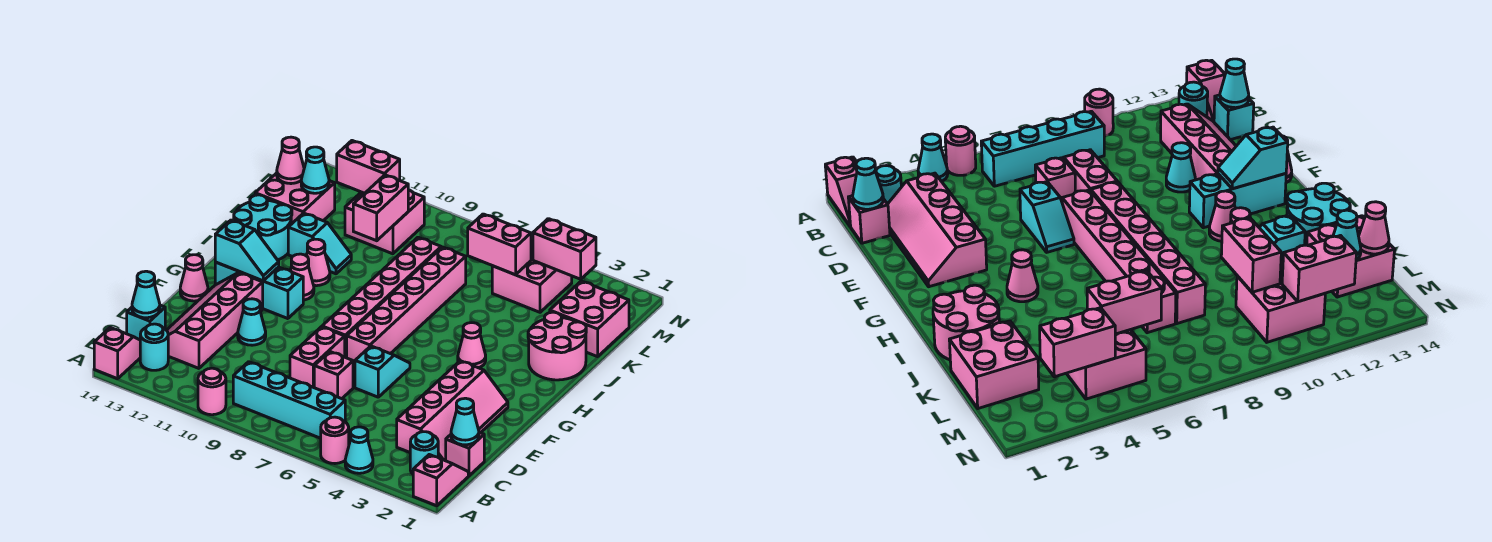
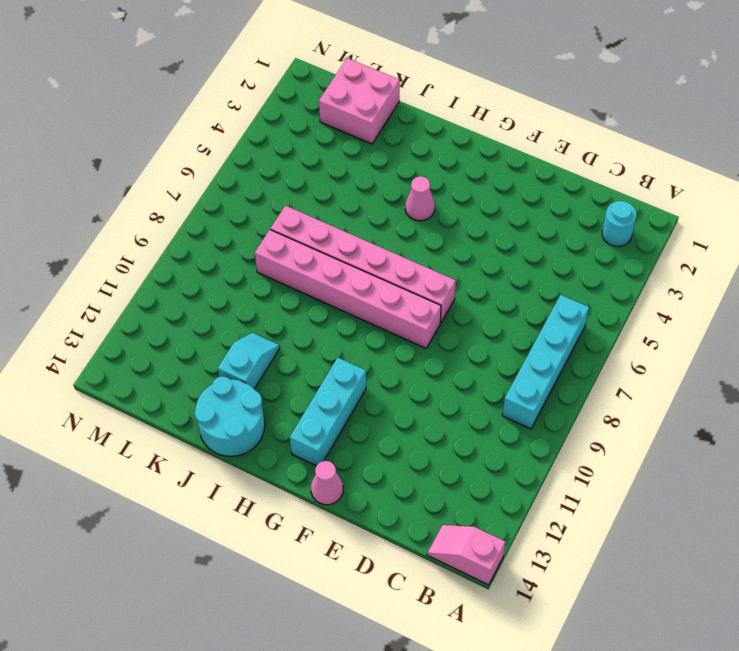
none -> pink 1x2 slope [413,455,468,506]
none -> cyan 1x1 cone [345,427,373,473]
none -> pink 1x1 round brick [321,417,349,464]
none -> pink 1x1 round brick [198,368,226,415]

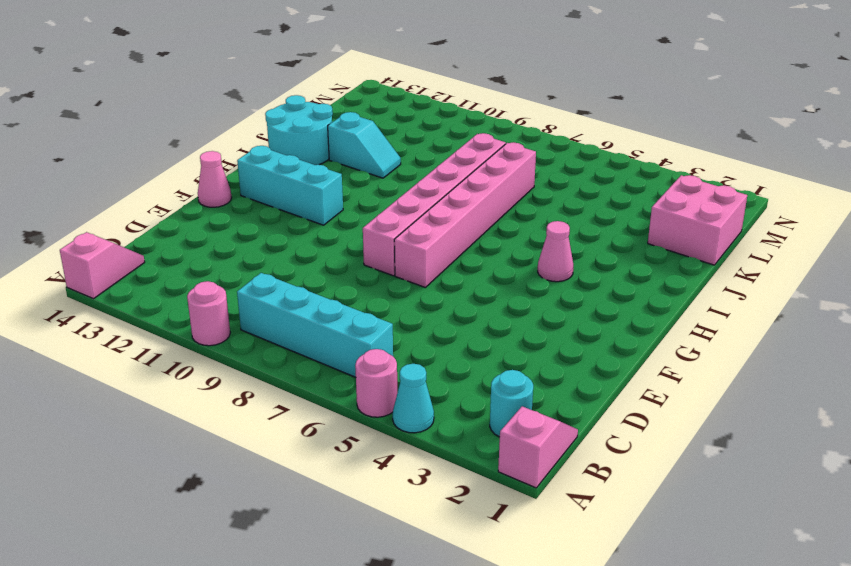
none -> cyan 1x1 round brick [140,324,168,370]
none -> pink 1x1 brick [445,432,484,476]
none -> pink 2x4 slope [397,361,508,460]
none -> pink 2x4 slope [167,273,263,368]

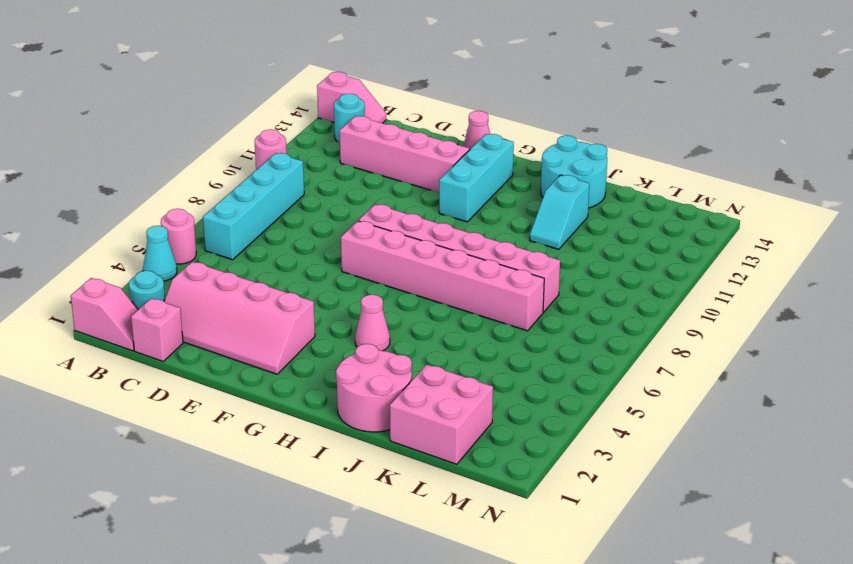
none -> cyan 1x1 brick [127,305,165,340]
none -> pink 1x1 brick [314,352,353,399]
none -> pink 1x2 brick [290,327,345,388]
none -> cyan 1x2 slope [355,346,410,397]

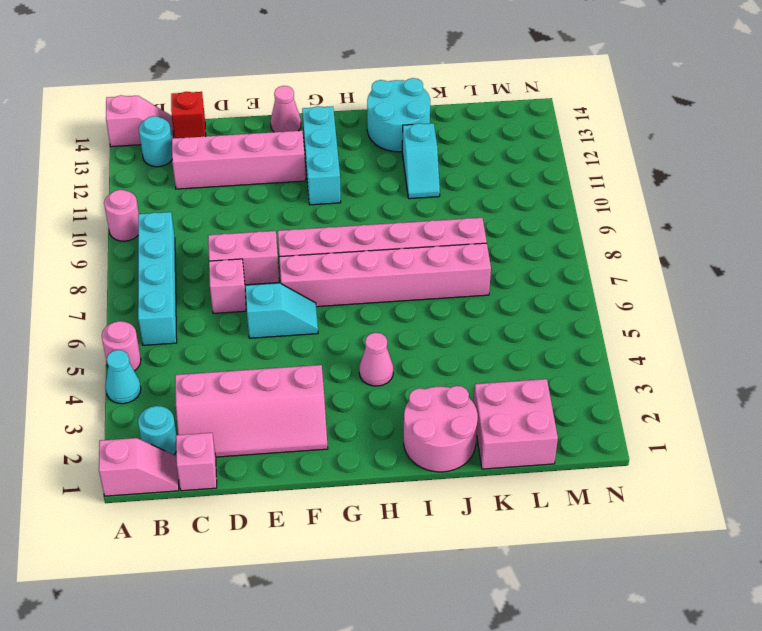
red 1x1 brick [171,92,206,138] -> cyan 1x1 brick [127,305,165,340]
none -> cyan 1x1 cone [238,299,266,345]
none -> pink 1x1 cone [290,254,314,300]
none -> pink 1x1 cone [306,239,330,286]
none -> pink 2x2 brick [255,173,335,224]

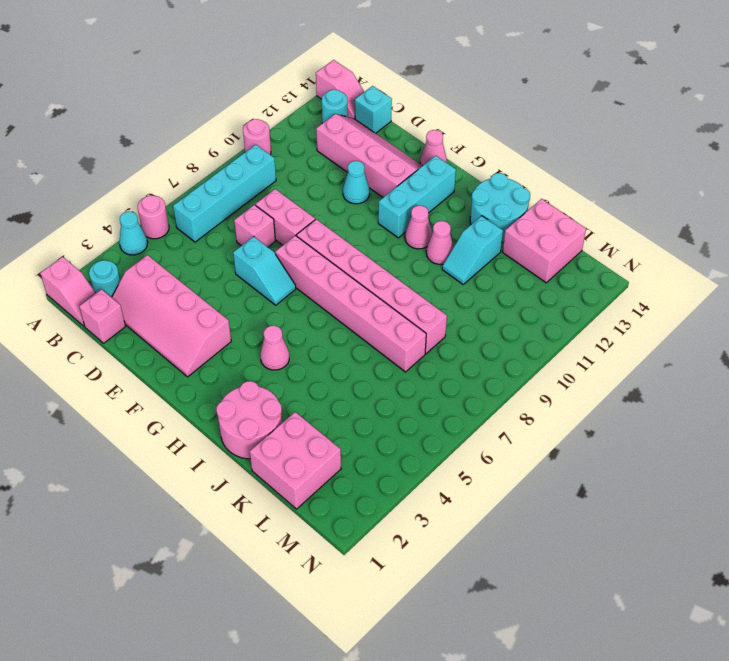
none -> pink 2x2 brick [492,239,572,312]
none -> pink 2x2 brick [345,190,424,254]
none -> cyan 1x1 cone [451,398,479,445]
none -> cyan 1x1 cone [132,271,160,318]

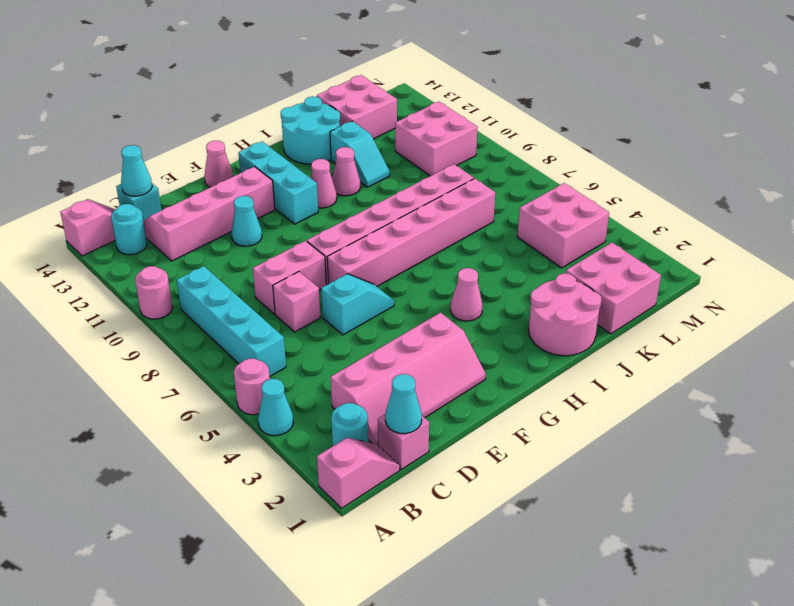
none -> cyan 1x2 slope [215,220,279,281]
none -> pink 1x2 brick [353,175,408,241]
none -> pink 1x2 brick [468,214,531,275]
none -> cyan 1x1 cone [301,147,329,193]

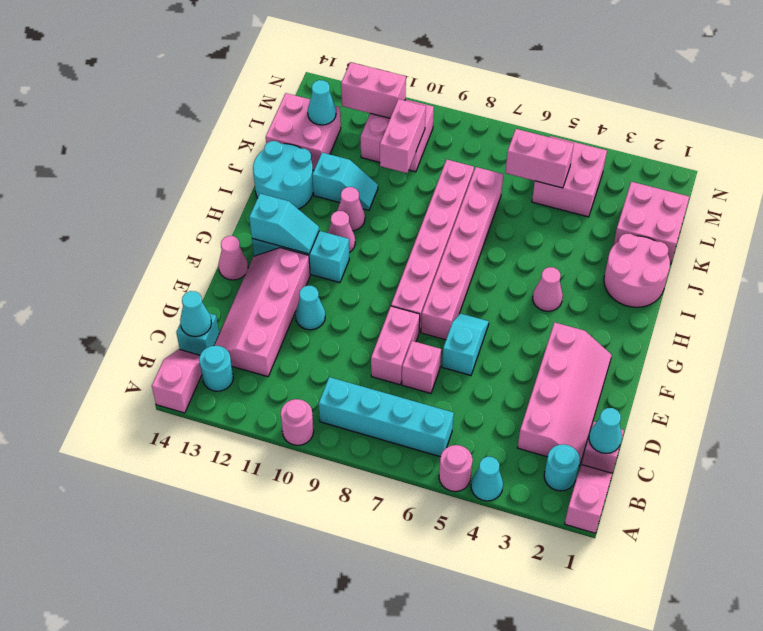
none -> pink 1x1 cone [277,137,304,184]
none -> pink 1x2 brick [533,219,596,279]

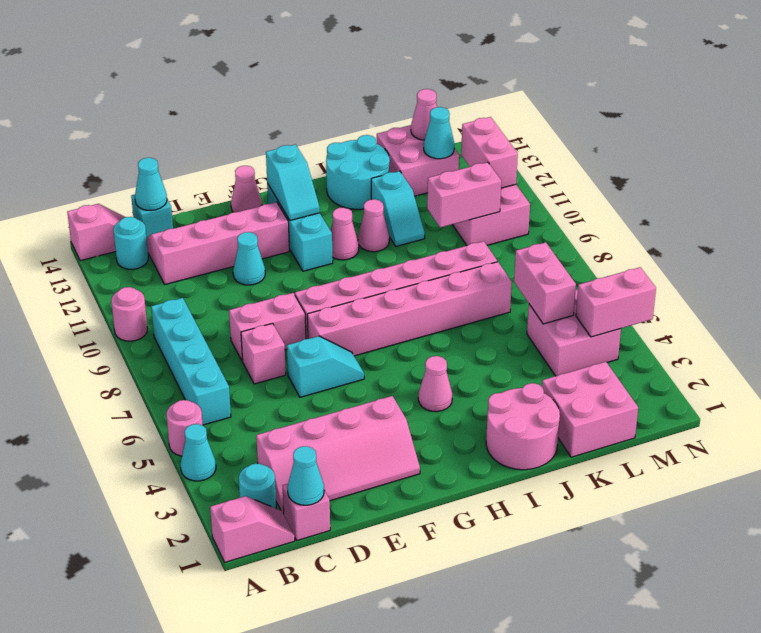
pink 1x2 brick [576,267,656,337] -> pink 1x2 brick turned to [533,219,596,279]

